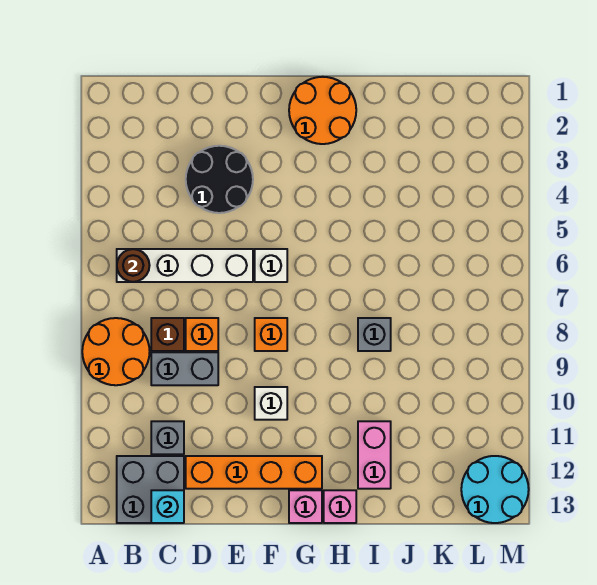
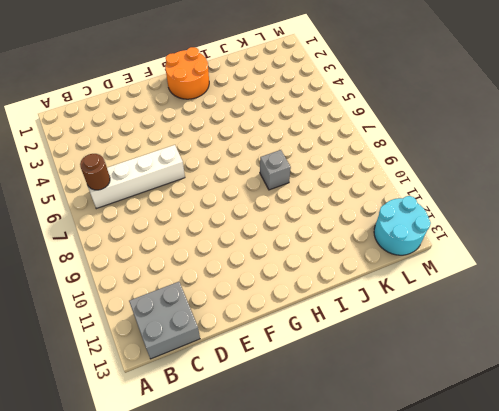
none -> orange 2x2 round brick [82,318,150,385]
none -> brown 1x1 brick [151,318,184,351]
none -> grey 1x2 brick [151,352,218,385]

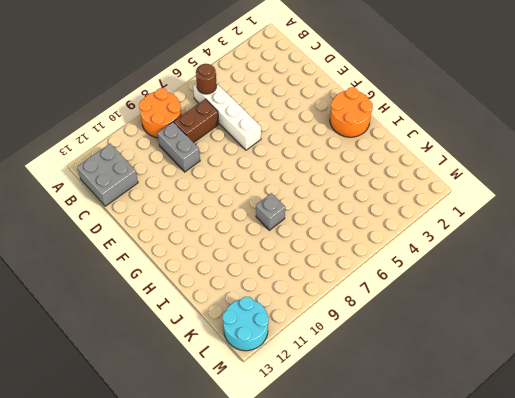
brown 1x2 brick [174,99,219,143] -> brown 1x1 brick [151,318,184,351]
none -> grey 1x1 brick [151,421,184,454]
none -> black 2x2 round brick [186,146,253,213]
none -> orange 1x1 brick [186,318,218,351]

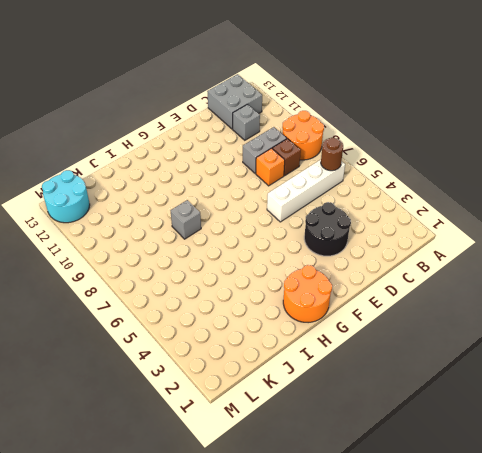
none -> orange 1x4 brick [186,456,322,489]
none -> white 1x1 brick [255,249,287,282]
none -> orange 1x1 brick [255,318,287,351]

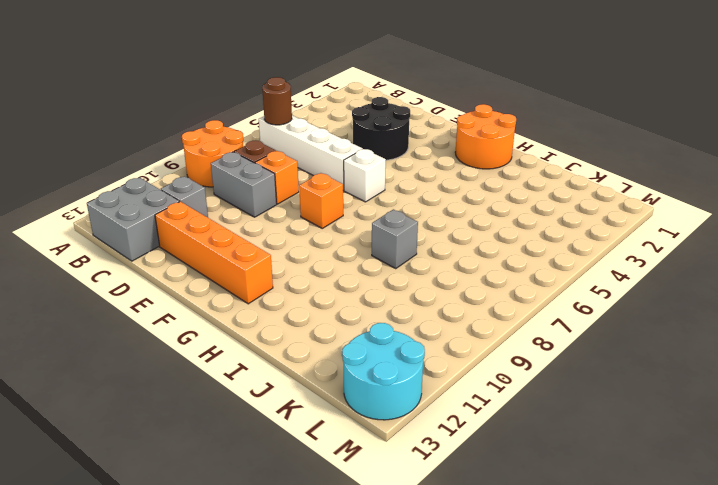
none -> white 1x1 brick [255,387,287,420]
none -> pink 1x1 brick [289,490,322,523]
none -> pink 1x1 brick [324,490,356,523]

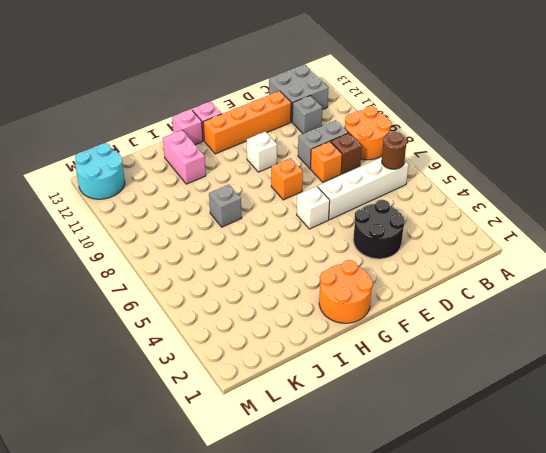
none -> cyan 1x1 brick [151,490,184,523]

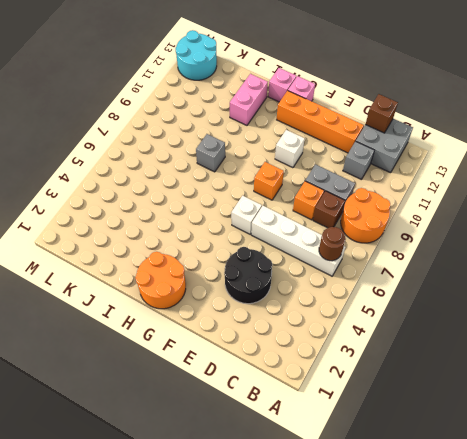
brown 1x1 brick [366,94,398,133] -> cyan 1x1 brick [151,490,184,523]

